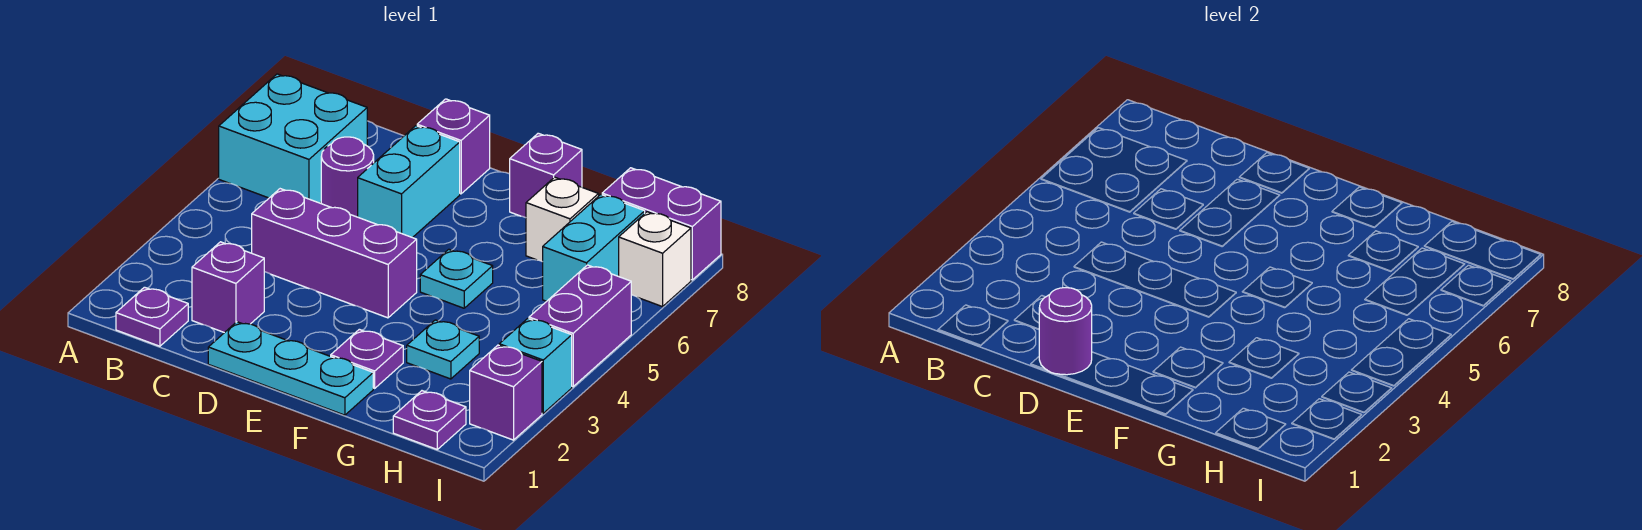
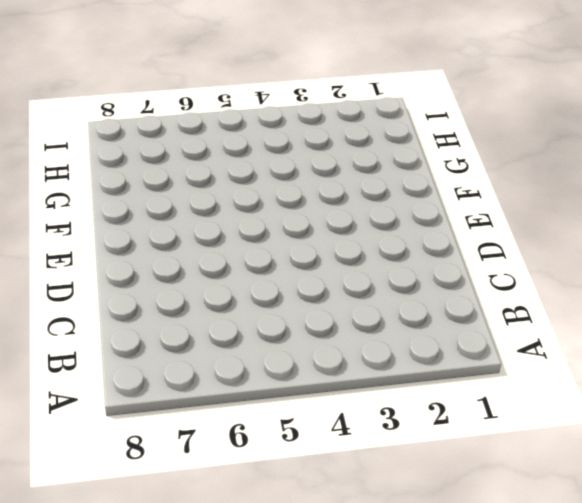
none -> cyan 2x2 brick [219,74,367,203]
none -> purple 1x1 plate [116,287,188,346]
none -> purple 1x1 brick [192,242,264,333]

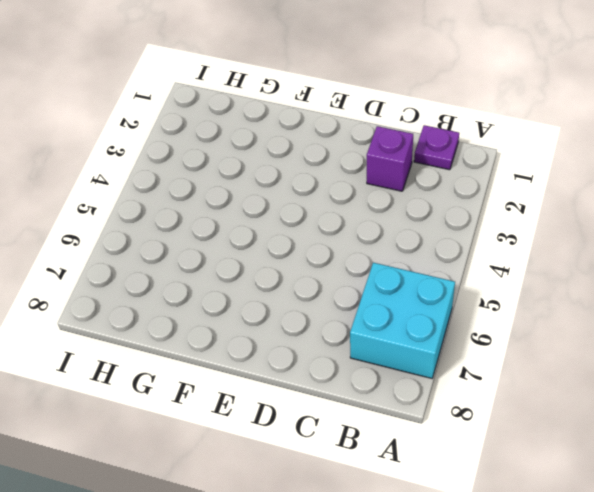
none -> purple 1x3 brick [252,189,417,318]
none -> purple 1x1 round brick [321,137,374,217]
none -> cyan 1x3 plate [208,322,373,415]

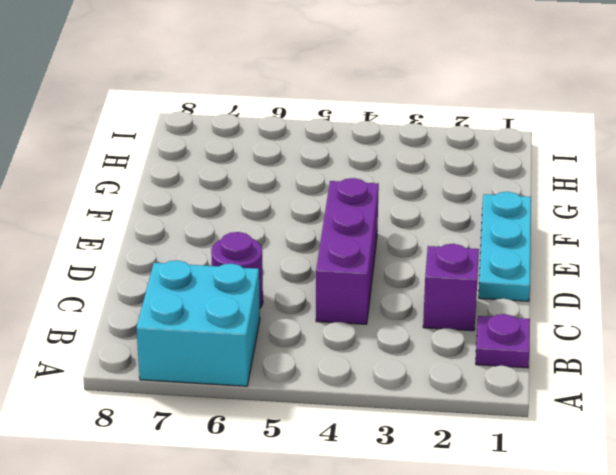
none -> cyan 1x2 brick [358,126,460,238]
none -> purple 1x1 brick [417,99,490,194]
none -> purple 1x1 plate [331,329,403,388]

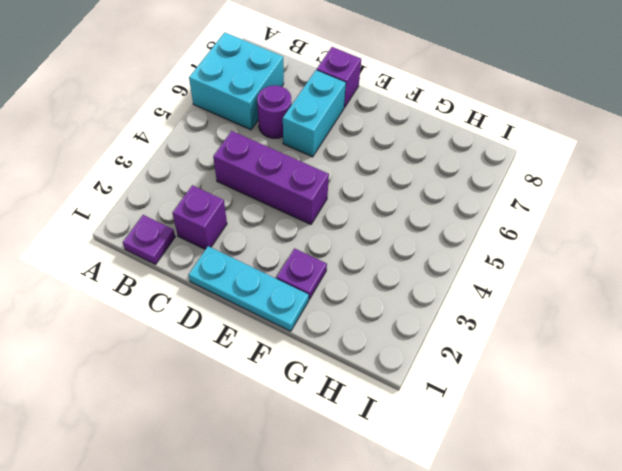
none -> cyan 1x1 plate [420,249,493,308]
none -> purple 1x1 brick [510,133,582,218]
none -> cyan 1x1 plate [407,320,479,379]

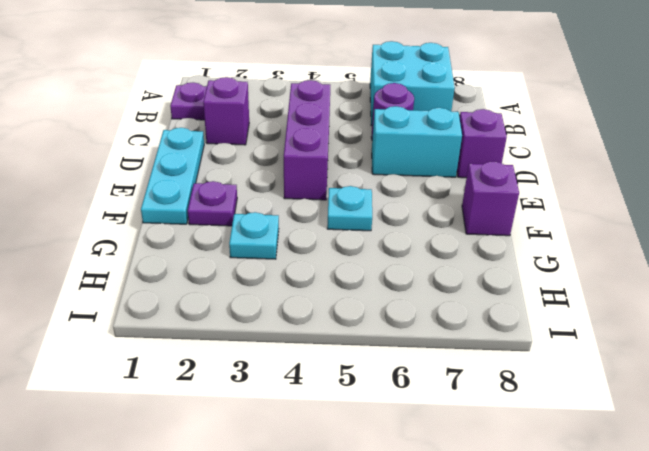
none -> white 1x1 brick [526,177,599,262]
none -> purple 1x1 plate [393,391,466,449]
none -> cyan 1x2 brick [543,195,645,301]

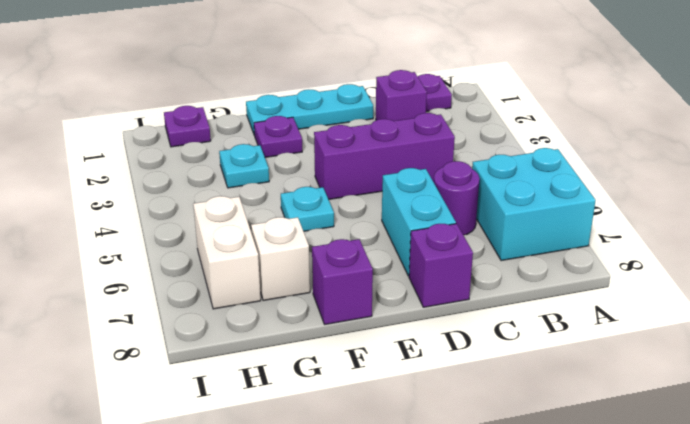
white 1x2 brick [193,196,261,309] -> cyan 1x2 brick [543,195,645,301]
none -> purple 1x2 brick [602,168,721,280]
none -> purple 1x1 brick [470,345,542,440]
none -> cyan 1x1 brick [499,319,572,413]

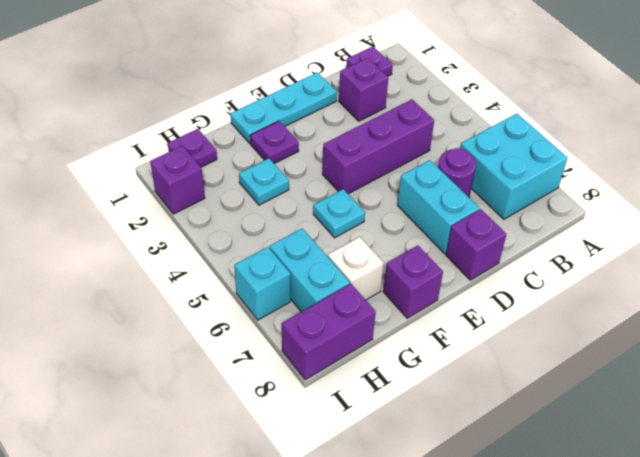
cyan 1x1 brick [234,247,290,320] -> cyan 1x1 brick moved to [499,319,572,413]
none -> purple 1x2 brick [529,265,631,387]
none -> white 1x1 brick [619,212,691,307]
none -> purple 1x1 round brick [1039,288,1092,375]

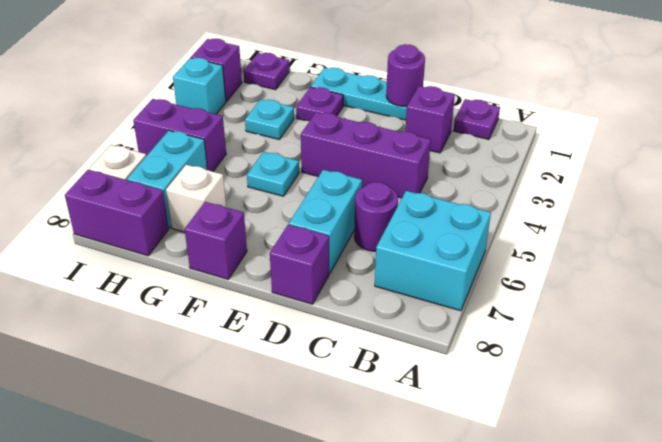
purple 1x2 brick [133,99,226,171] -> purple 1x2 brick turned to [529,265,631,387]

